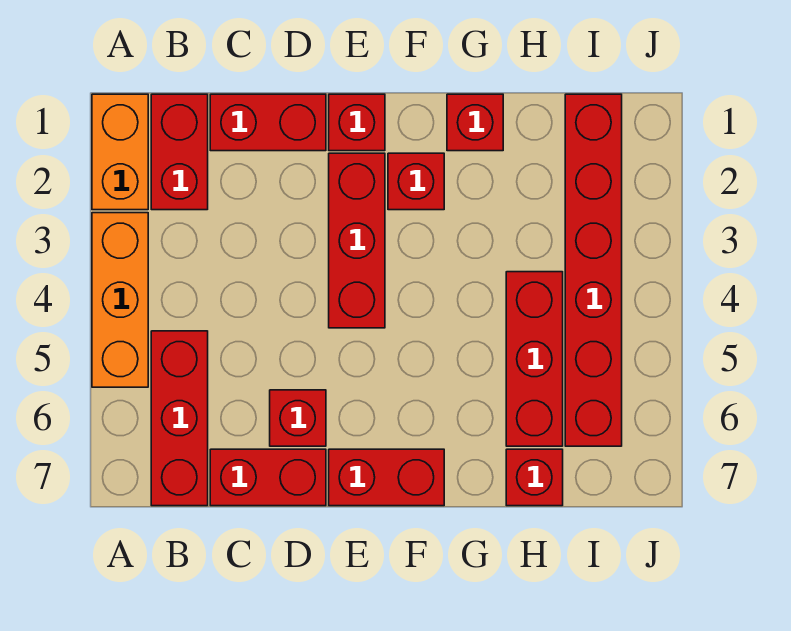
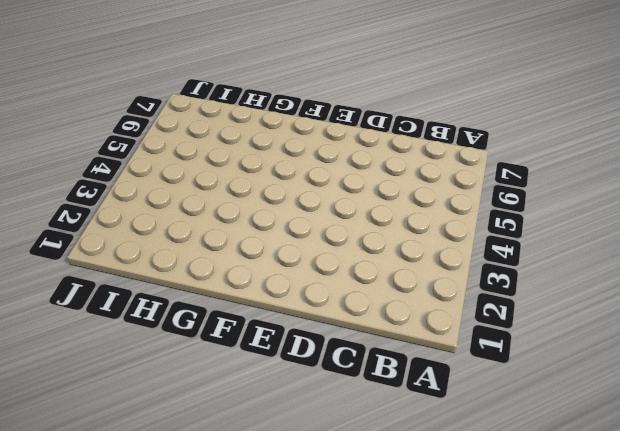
none -> orange 1x2 brick [92,94,148,210]
none -> orange 1x3 brick [92,213,148,387]
none -> red 1x2 brick [151,94,208,210]

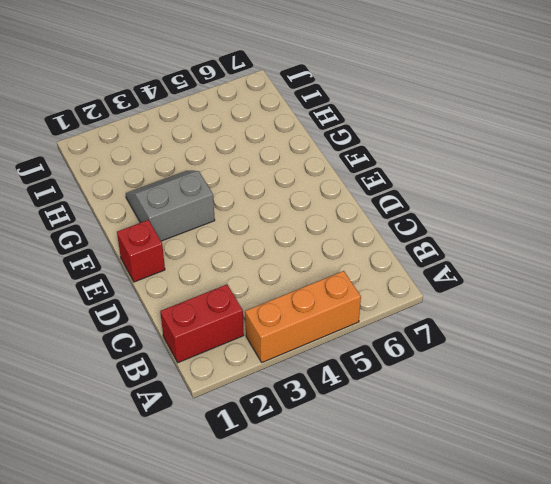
grey 2x2 slope [126,171,215,241] -> red 1x1 brick [388,153,444,210]
none -> orange 1x2 brick [92,94,148,210]
none -> red 1x3 brick [151,331,208,506]
none -> red 1x2 brick [210,94,326,151]

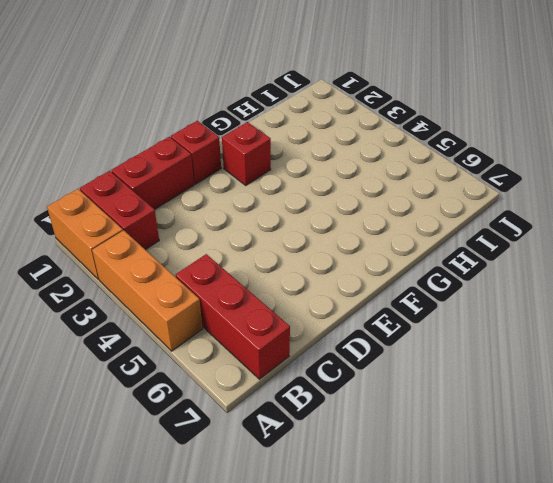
none -> red 1x2 brick [210,449,326,506]
none -> red 1x1 brick [270,390,326,446]
none -> red 1x3 brick [329,153,385,328]

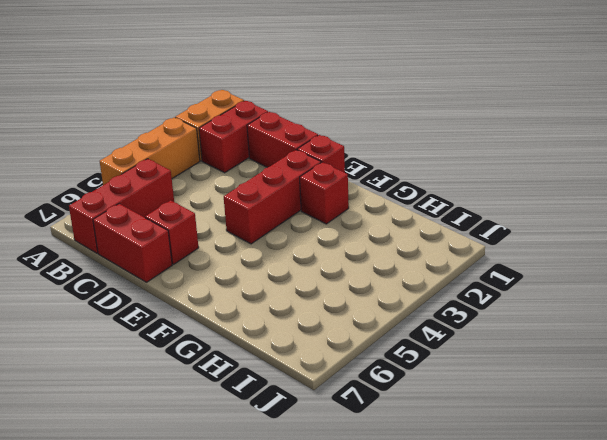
none -> red 1x2 brick [329,449,444,506]
none -> red 1x1 brick [447,94,503,151]
none -> red 1x3 brick [506,272,563,446]

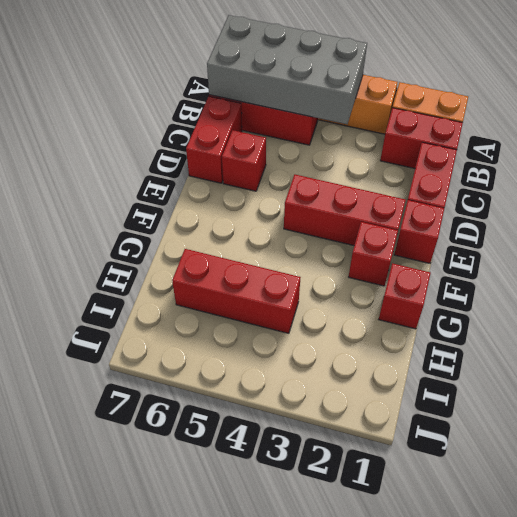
grey 2x4 brick [207,15,367,124] -> none
none -> red 1x2 brick [329,449,444,506]
none -> red 1x1 brick [506,449,563,506]
none -> red 1x6 brick [565,94,622,446]

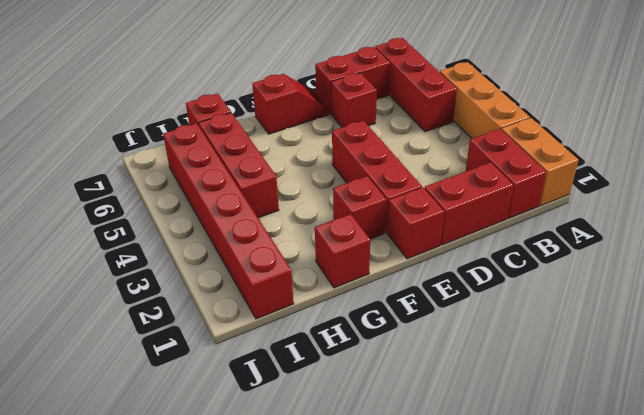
red 1x2 slope [252,74,329,134] -> red 1x2 brick [329,449,444,506]

